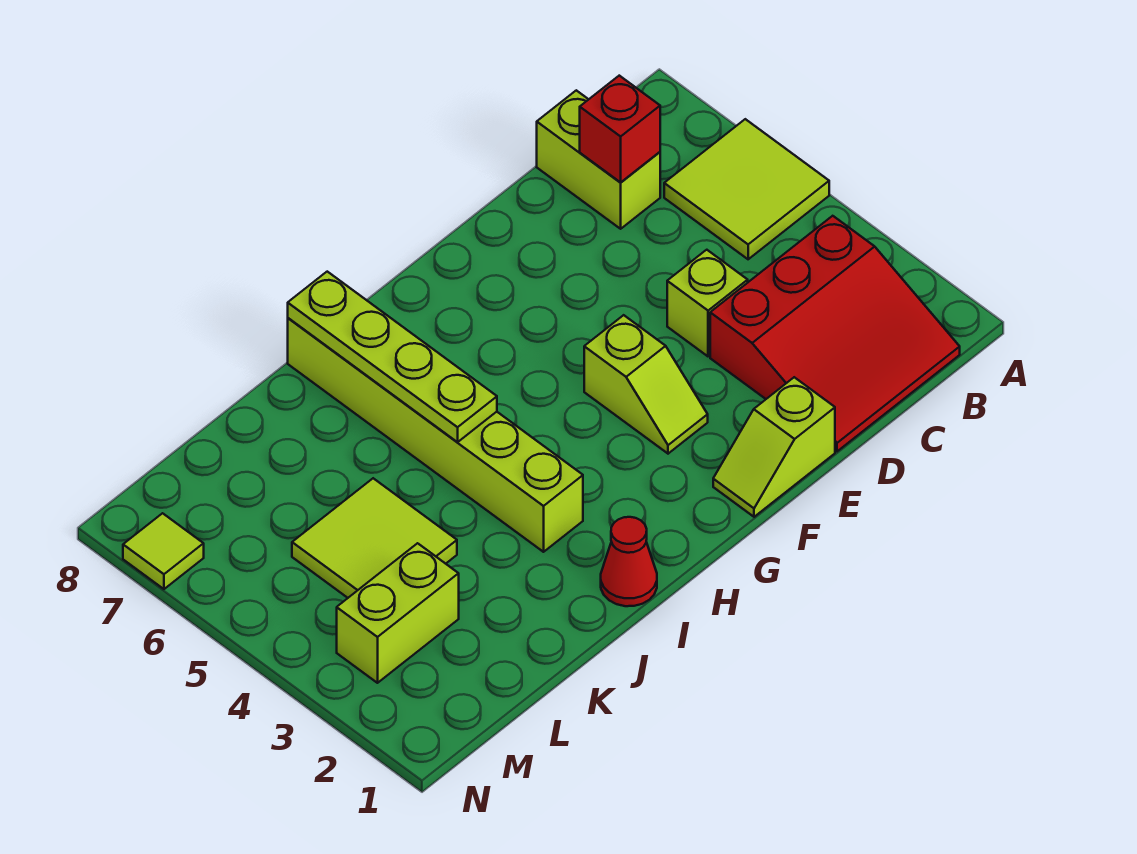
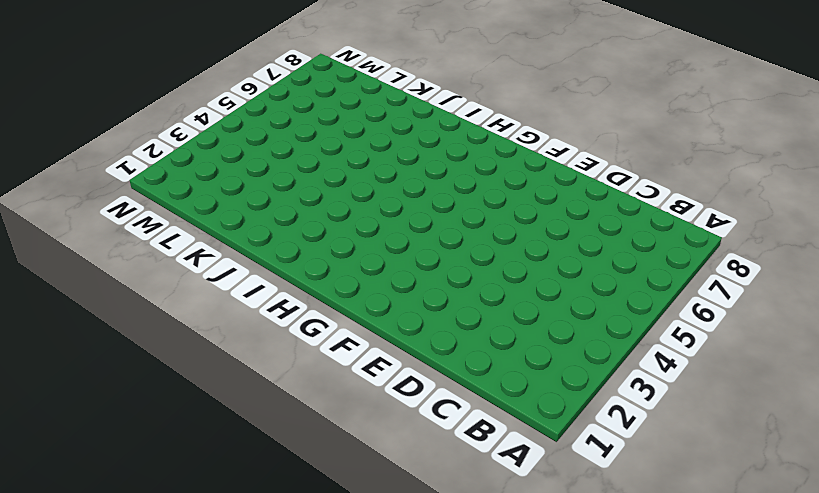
none -> lime 2x2 tile [664,119,829,259]
none -> red 3x3 slope [710,216,960,451]
none -> lime 1x2 brick [537,90,660,229]

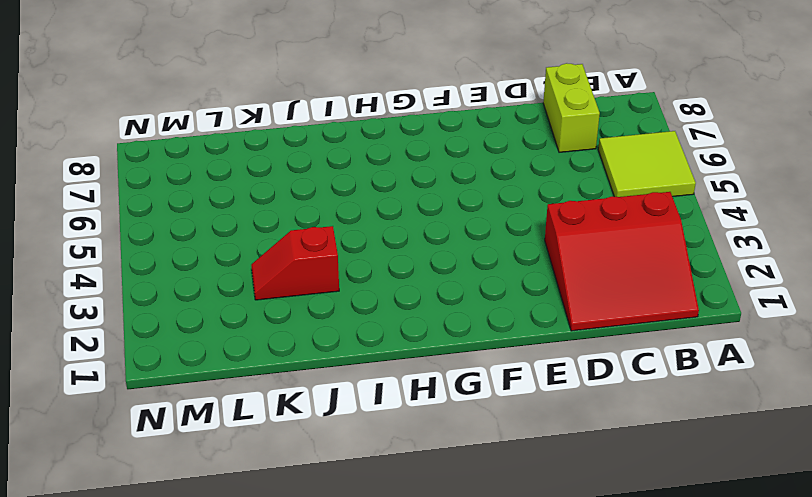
red 1x2 slope [251,226,339,300] -> none
none -> lime 1x1 brick [667,250,748,356]
none -> lime 1x2 slope [713,377,835,517]
none -> lime 1x2 slope [584,315,708,454]

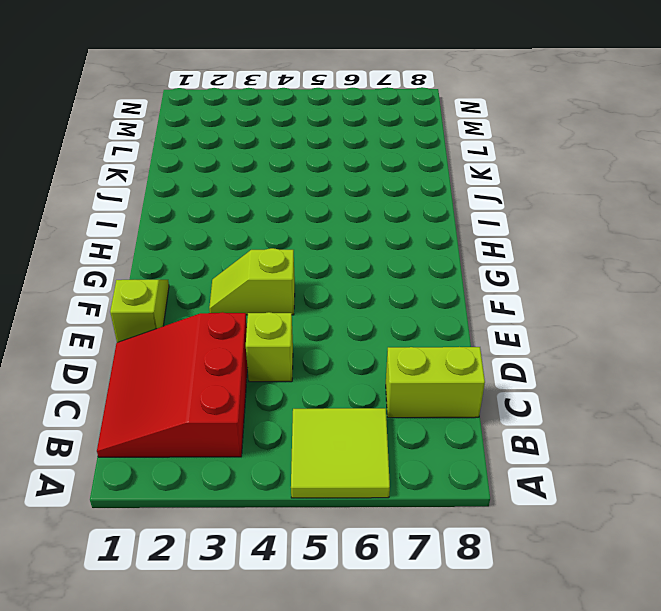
none -> red 1x1 cone [601,517,657,606]
none -> lime 1x6 brick [288,318,583,552]
none -> lime 2x2 tile [292,478,457,598]

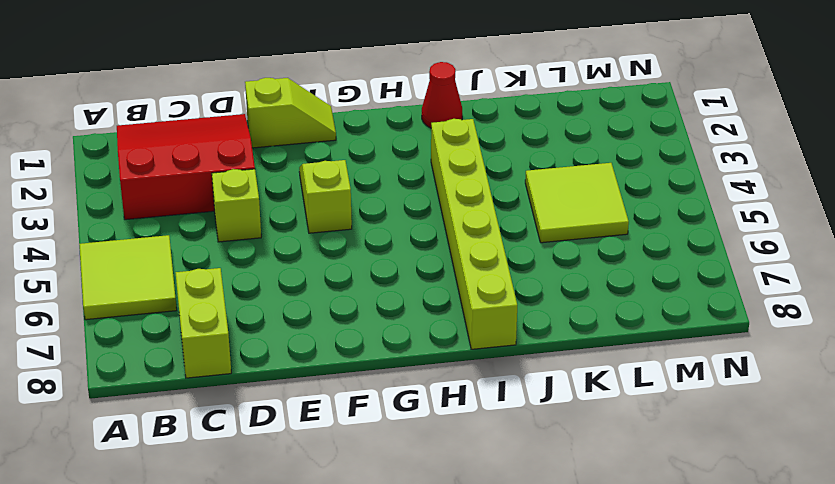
none -> lime 1x2 brick [337,543,459,683]
none -> lime 1x1 tile [123,513,204,589]
none -> red 1x1 brick [580,76,660,183]

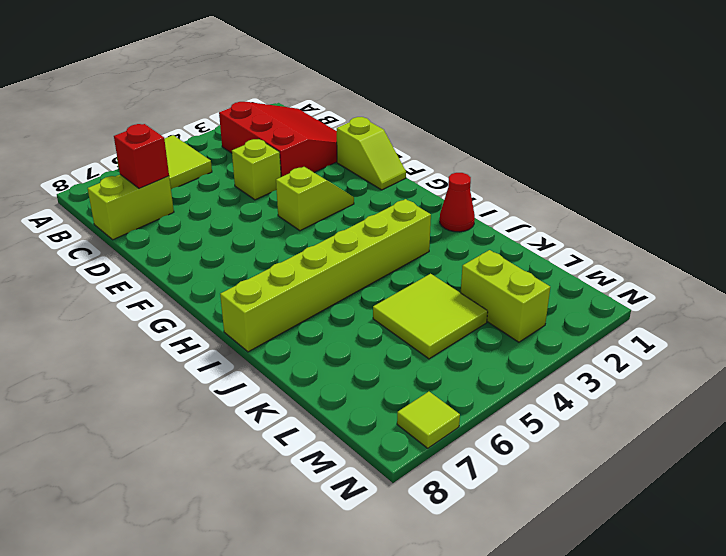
none -> lime 1x4 plate [288,272,497,442]

